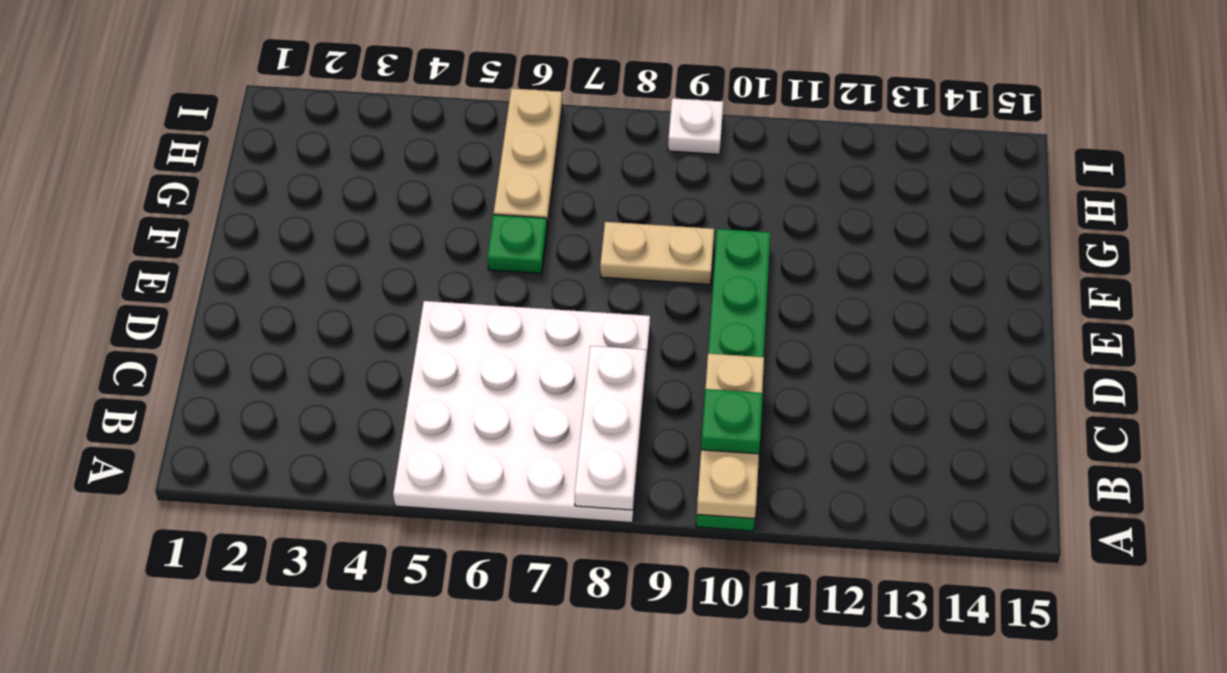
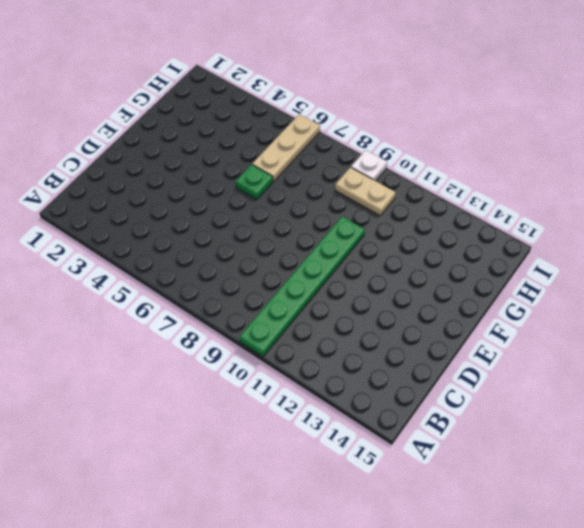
tan 1x2 plate [335,167,396,216] -> tan 1x2 plate moved to [600,222,714,284]
none -> white 4x4 plate [393,301,650,523]
none -> white 1x3 plate [575,346,646,510]

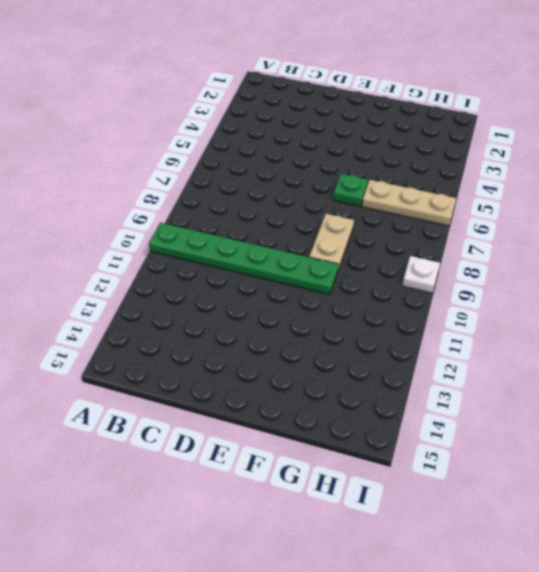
none -> white 4x4 plate [393,301,650,523]
none -> white 1x3 plate [575,346,646,510]

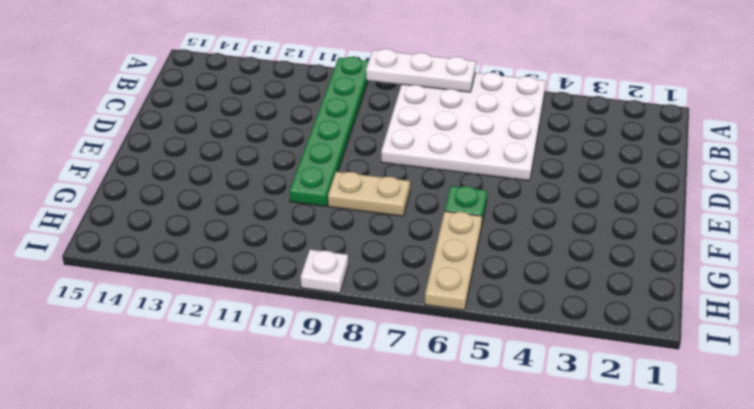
white 1x3 plate [366,49,476,92] -> white 1x3 plate turned to [575,346,646,510]
none -> tan 1x3 plate [697,354,764,519]
none -> green 1x1 plate [701,389,763,454]

